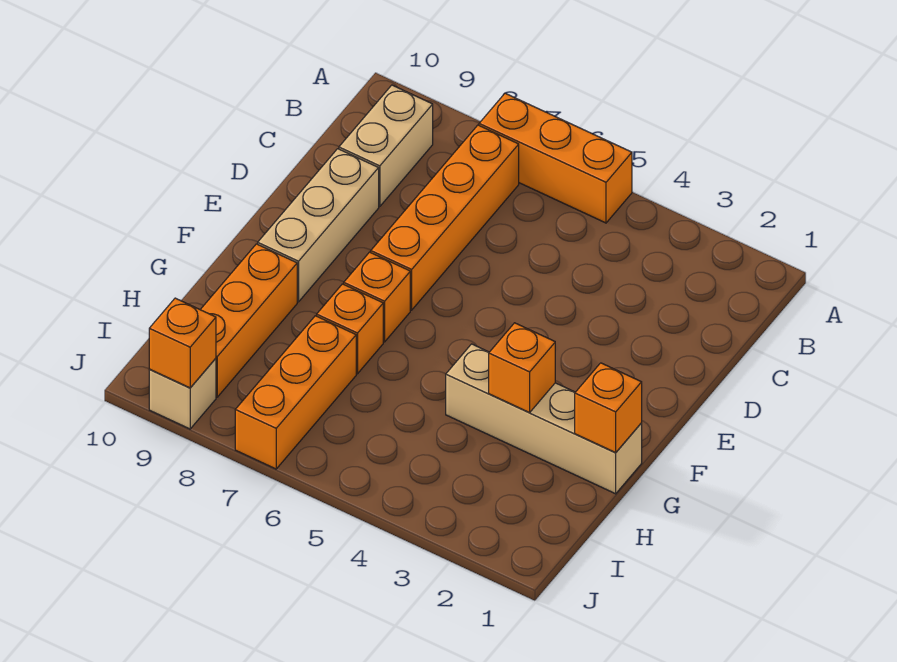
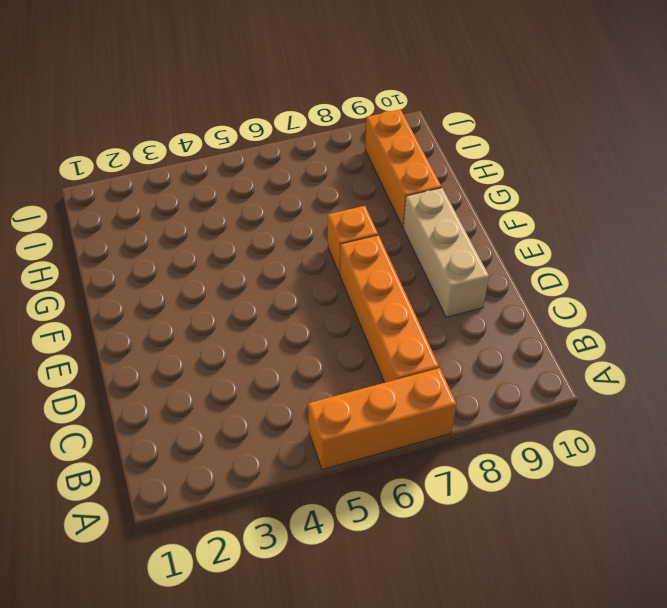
none -> tan 1x2 brick [339,85,433,207]
none -> tan 1x4 brick [446,344,642,494]
none -> orange 1x1 brick [317,284,383,374]

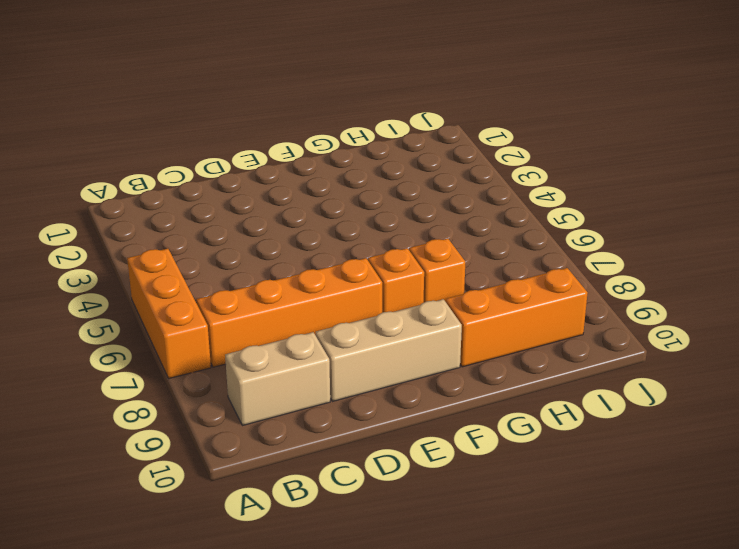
none -> tan 1x4 brick [446,344,642,494]
none -> orange 1x3 brick [235,316,356,469]
none -> tan 1x1 brick [149,358,216,429]

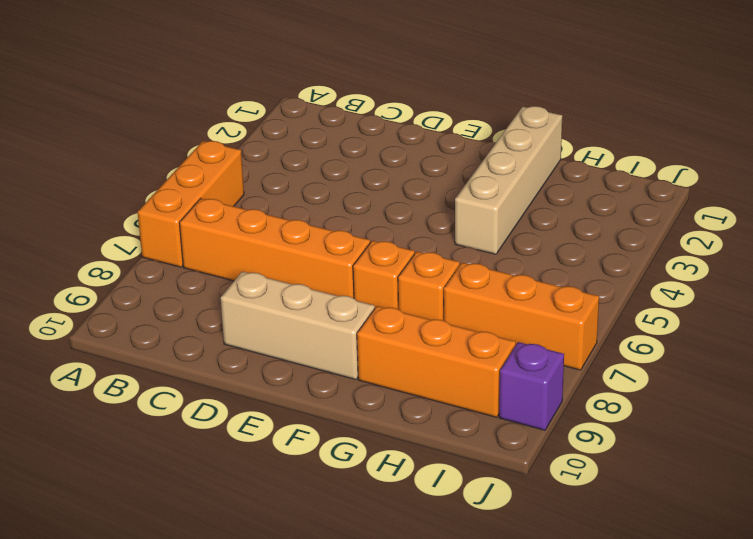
purple 1x1 brick [499,342,564,430] -> tan 1x1 brick [149,358,216,429]
none -> tan 1x2 brick [339,85,433,207]
none -> orange 1x1 brick [575,363,642,452]
none -> orange 1x1 brick [489,323,555,413]

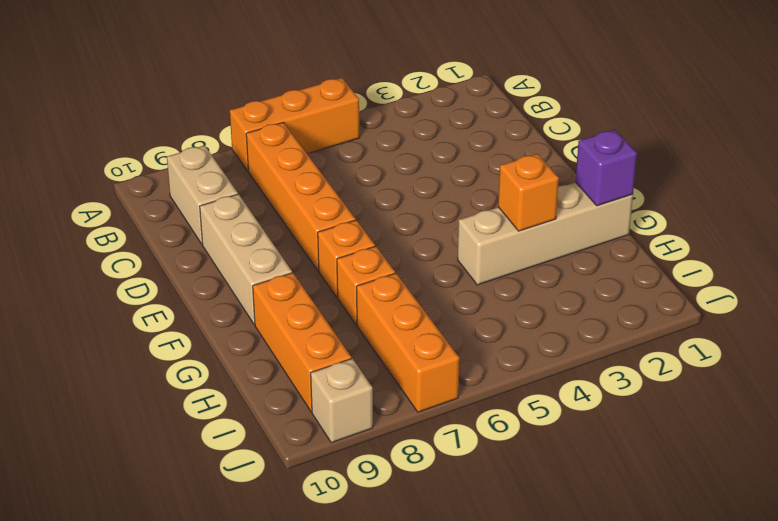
purple 1x1 brick [575,130,637,206] -> orange 1x1 brick [575,363,642,452]
none -> orange 1x1 brick [149,298,216,388]

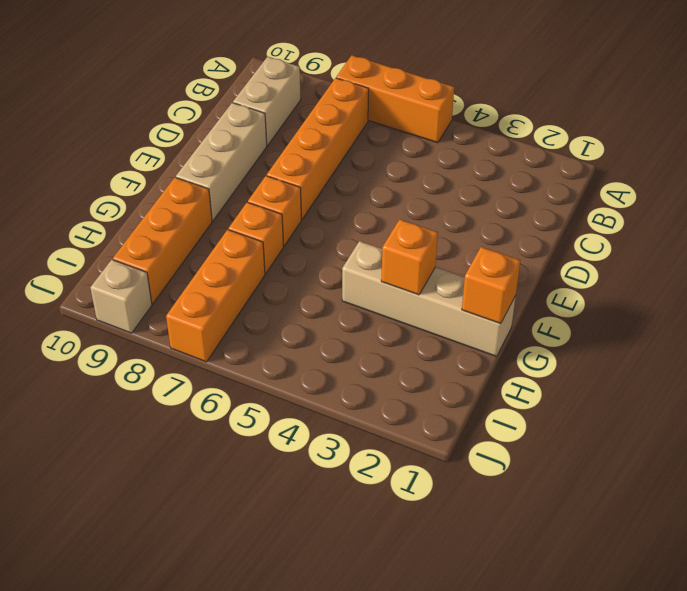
none -> orange 1x1 brick [149,298,216,388]

